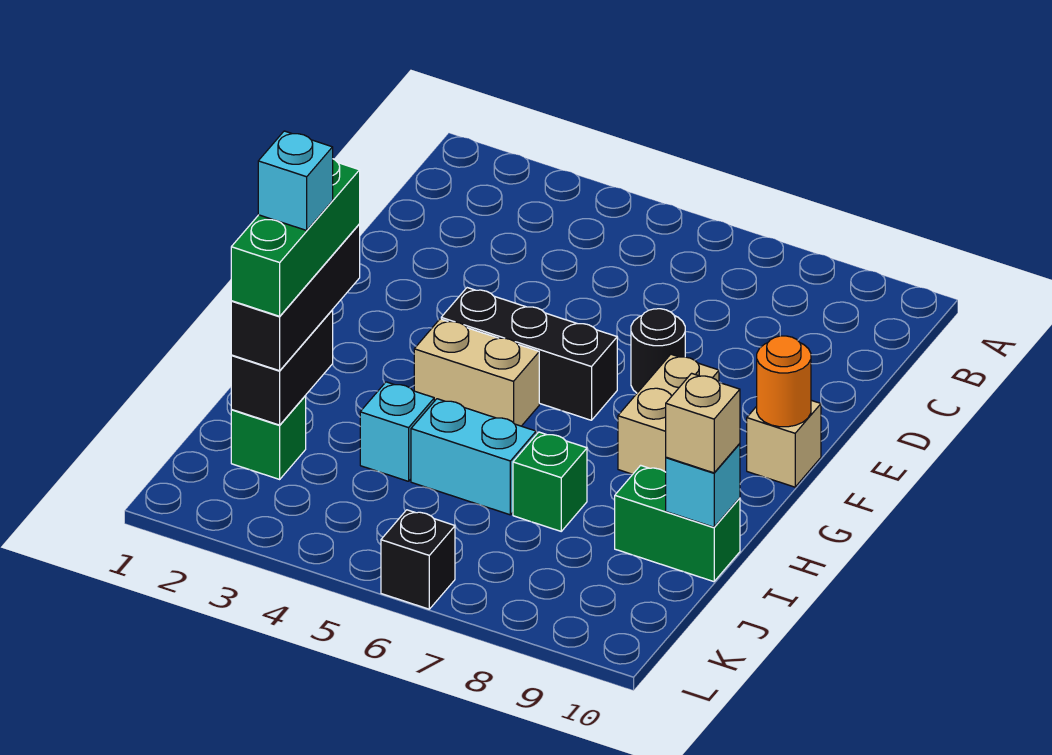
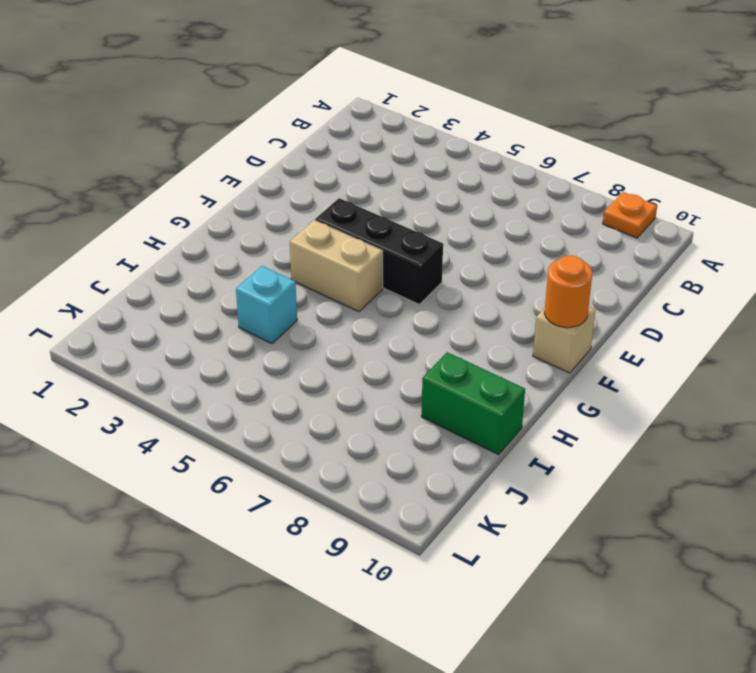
orange 1x1 plate [603,192,657,238] -> none
none -> black 1x1 round brick [631,309,685,393]
none -> tan 1x2 brick [618,354,719,474]
none -> cyan 1x2 brick [411,399,536,515]

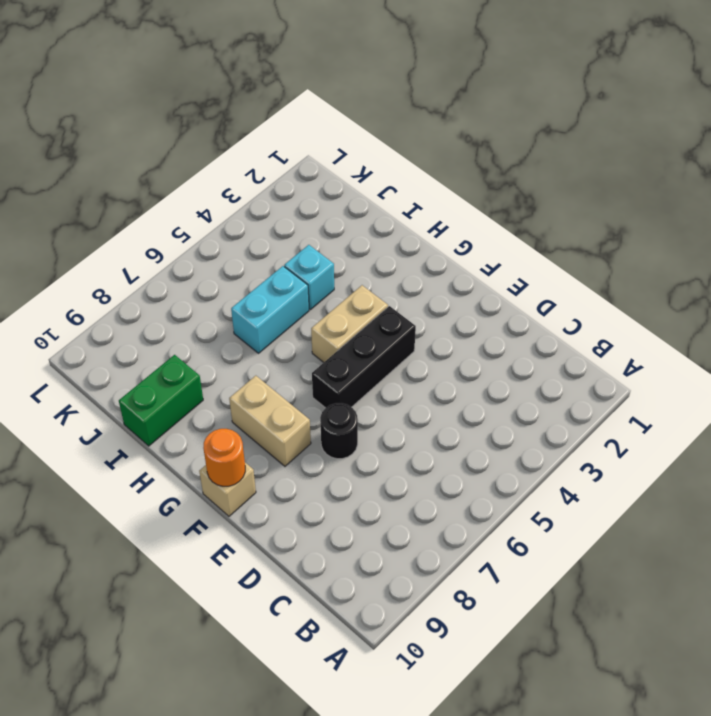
none -> green 1x1 brick [513,432,587,531]
none -> green 1x1 brick [231,396,306,479]
none -> black 1x1 brick [381,510,455,609]

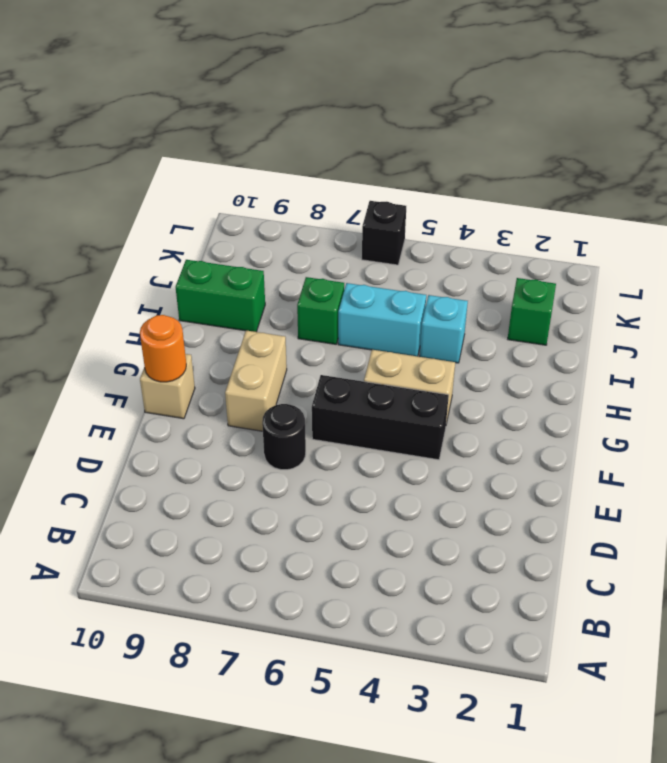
none -> black 1x2 brick [231,310,333,425]
none -> cyan 1x1 brick [666,444,740,527]
none -> black 1x3 brick [231,224,360,371]

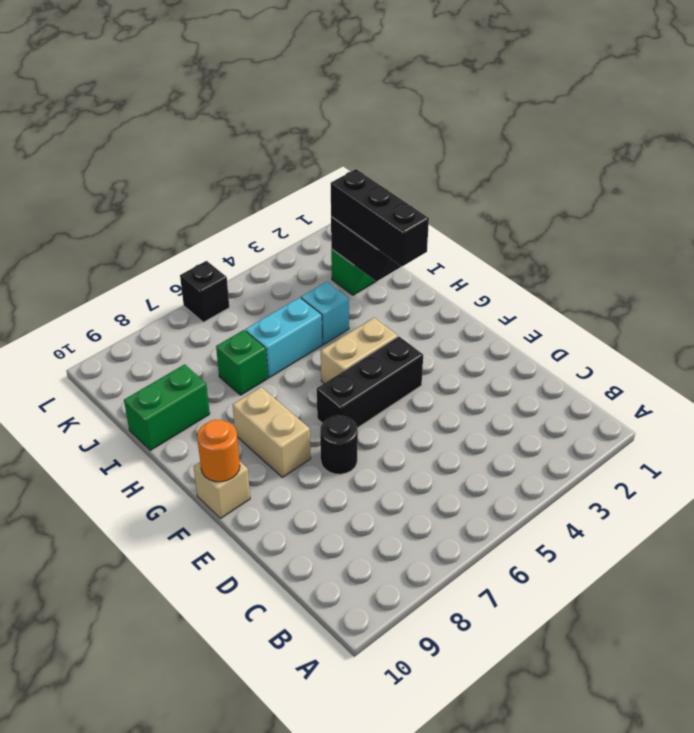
none -> cyan 1x1 brick [666,444,740,527]
none -> tan 1x1 brick [666,373,740,473]
none -> green 1x3 brick [231,159,360,316]

